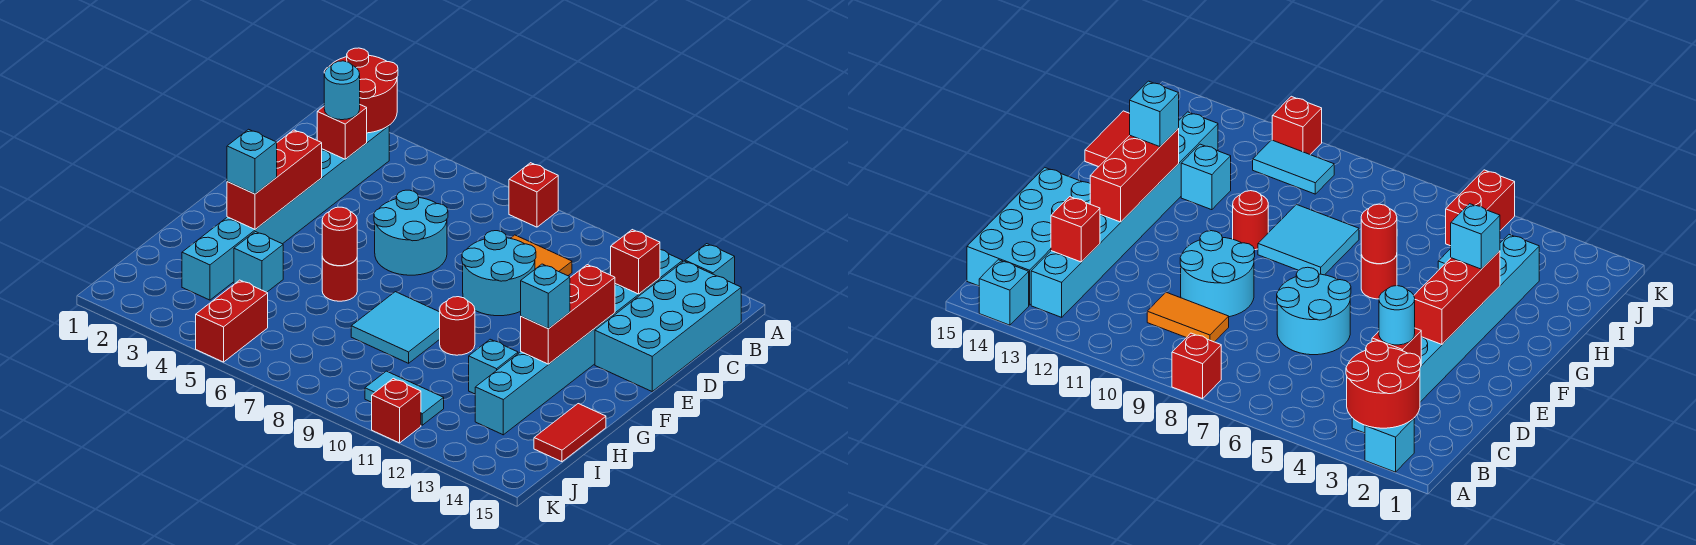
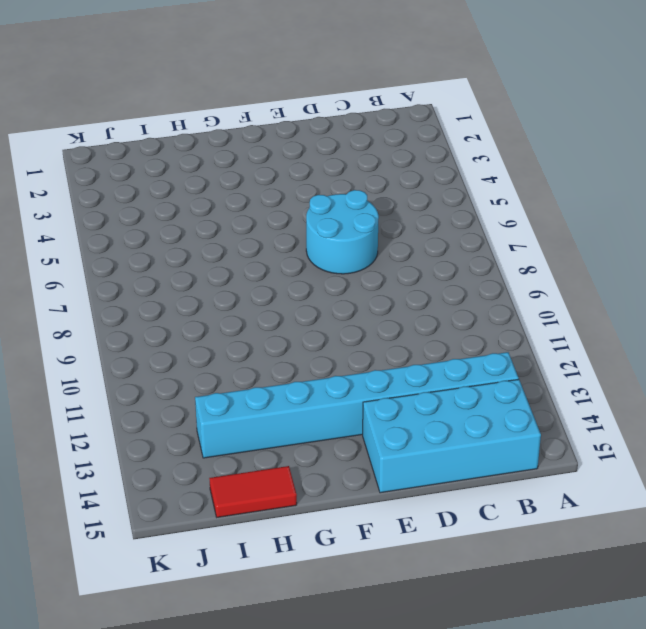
none -> cyan 1x1 brick [1365,418,1414,472]
none -> red 1x1 brick [509,163,558,227]
none -> cyan 1x1 brick [685,244,735,284]

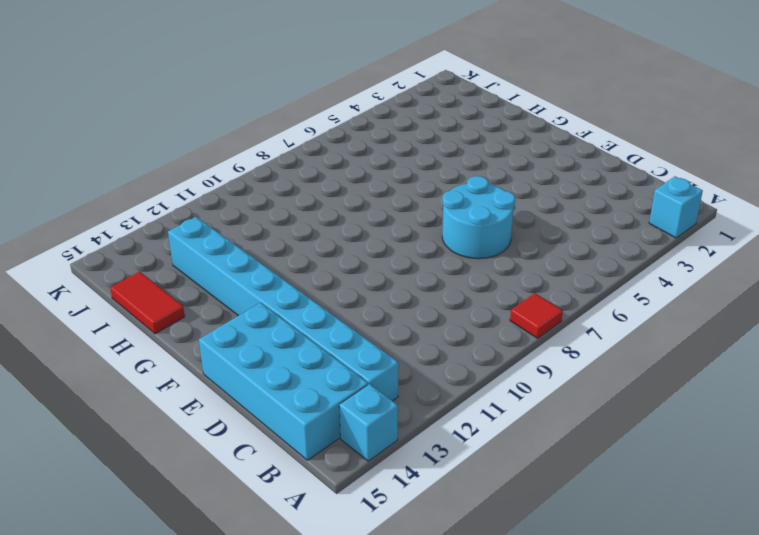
red 1x1 tile [510,293,563,338] -> red 1x1 brick [509,163,558,227]
none -> cyan 1x8 brick [182,126,389,300]
none -> orange 1x2 tile [511,235,572,276]
none -> cyan 2x2 round brick [462,231,536,316]

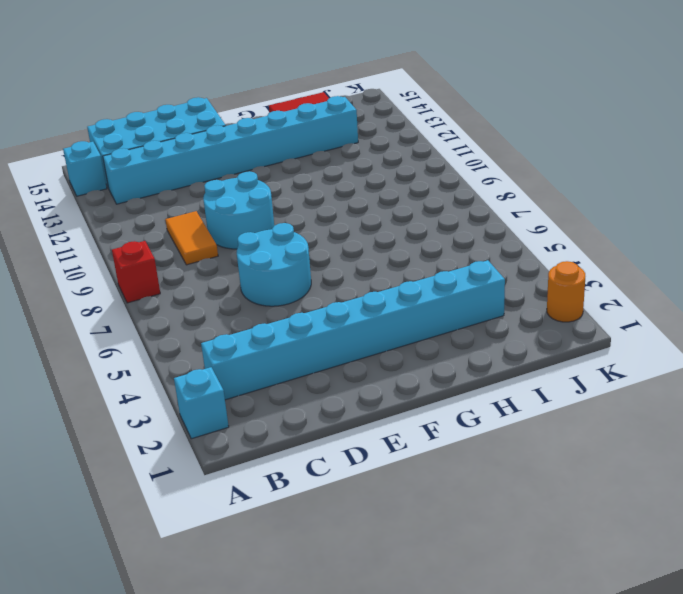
orange 1x1 round brick [547,261,585,322] -> none
none -> red 1x1 round brick [322,257,357,301]
none -> cyan 2x2 tile [351,292,440,363]
none -> red 1x1 round brick [439,297,475,355]

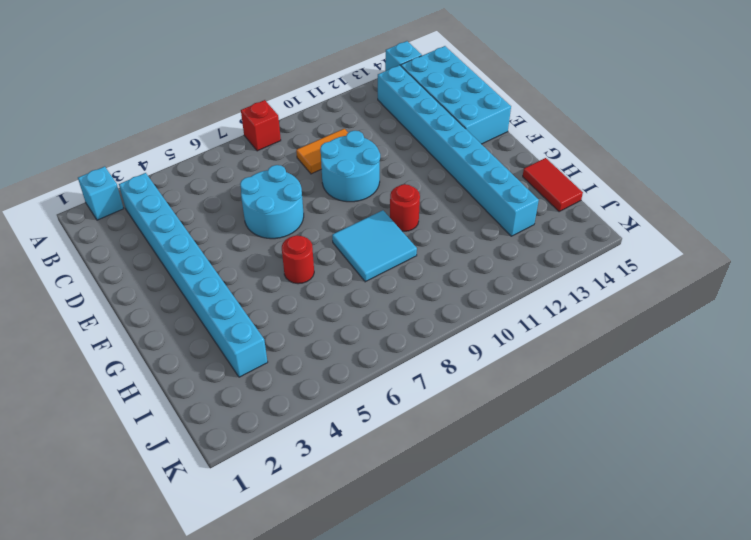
none -> cyan 1x1 brick [234,232,283,292]
none -> cyan 1x1 brick [469,339,518,394]
none -> red 1x2 brick [196,280,268,362]

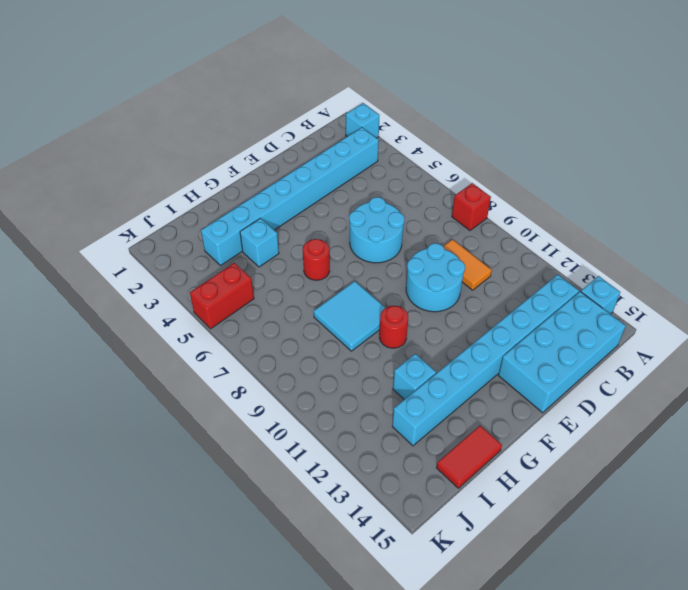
none -> cyan 1x2 tile [365,371,444,425]
none -> red 1x1 brick [372,378,421,443]
none -> red 2x2 round brick [324,48,398,133]

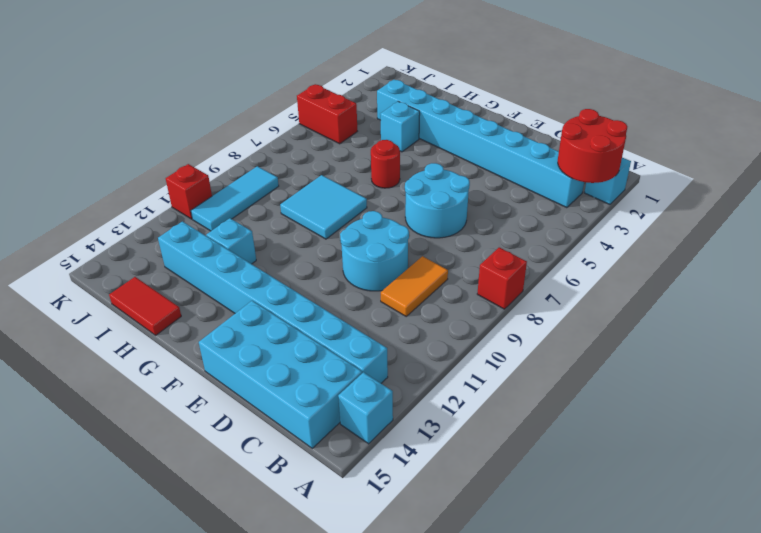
cyan 1x3 tile [191,166,279,231] -> cyan 1x2 tile [365,371,444,425]
none -> red 1x1 round brick [439,297,475,355]
none -> red 1x1 brick [317,105,367,159]
none -> red 1x1 brick [611,230,660,294]

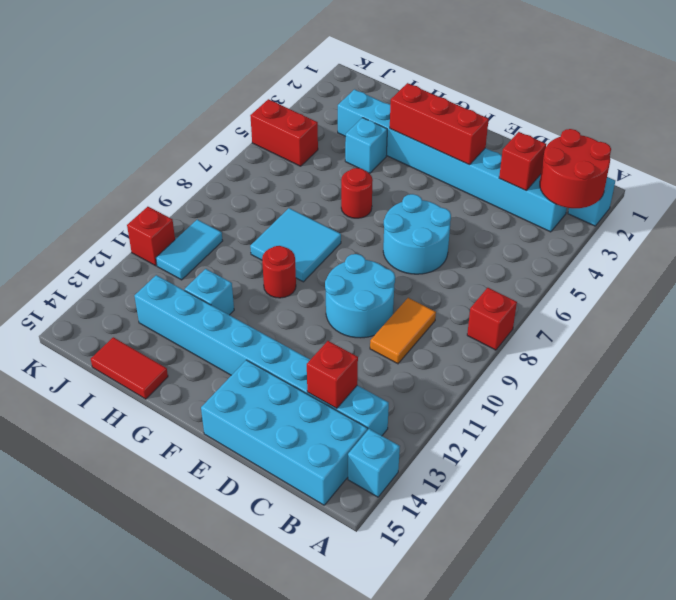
none -> red 1x3 brick [521,265,615,364]
none -> red 1x1 round brick [322,207,357,266]
none -> cyan 1x1 round brick [324,61,360,120]

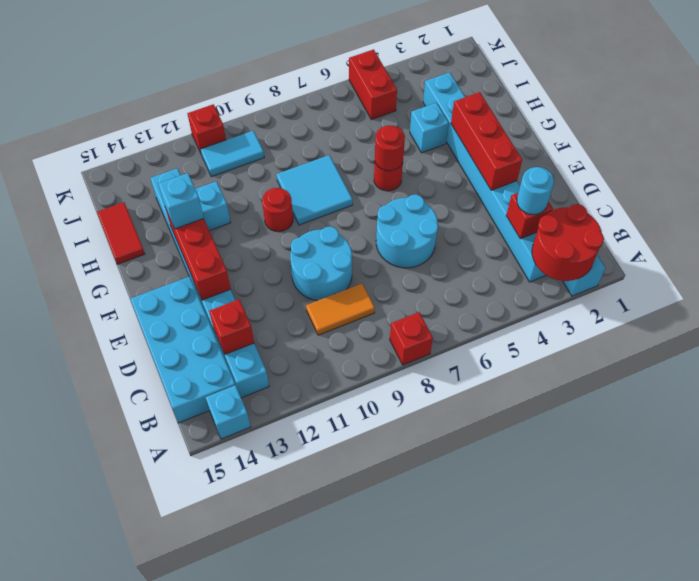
none -> cyan 1x1 brick [227,129,277,194]

